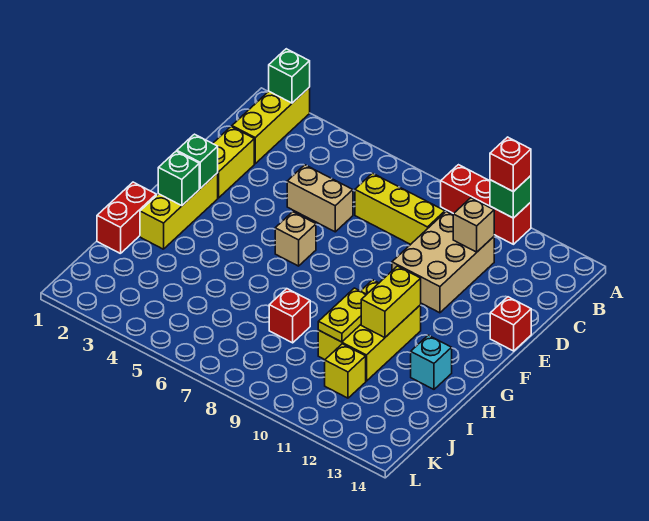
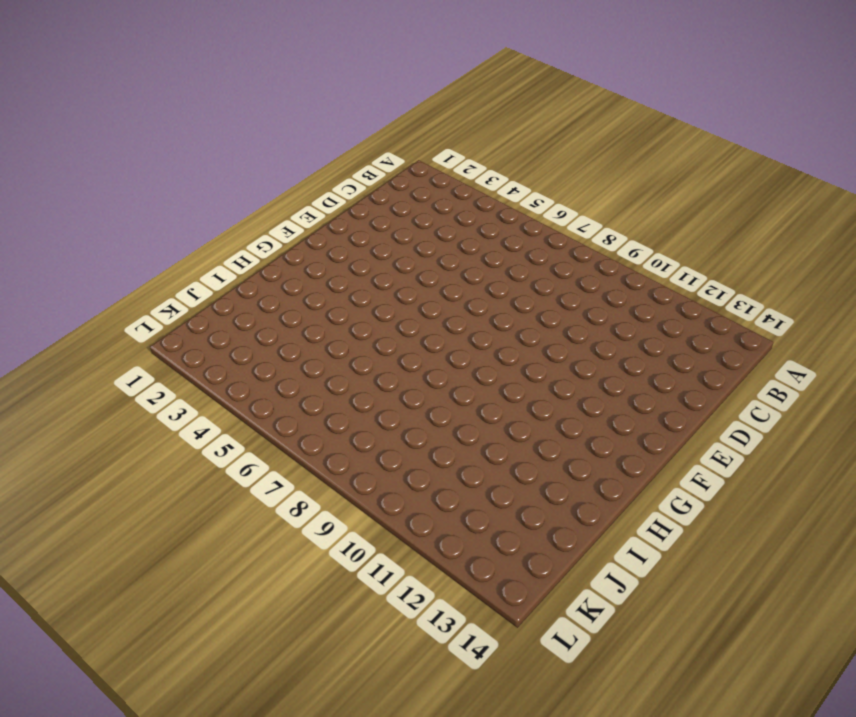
none -> yellow 1x3 brick [232,88,310,164]
none -> red 1x3 brick [441,165,531,244]
none -> yellow 1x3 brick [355,173,445,244]

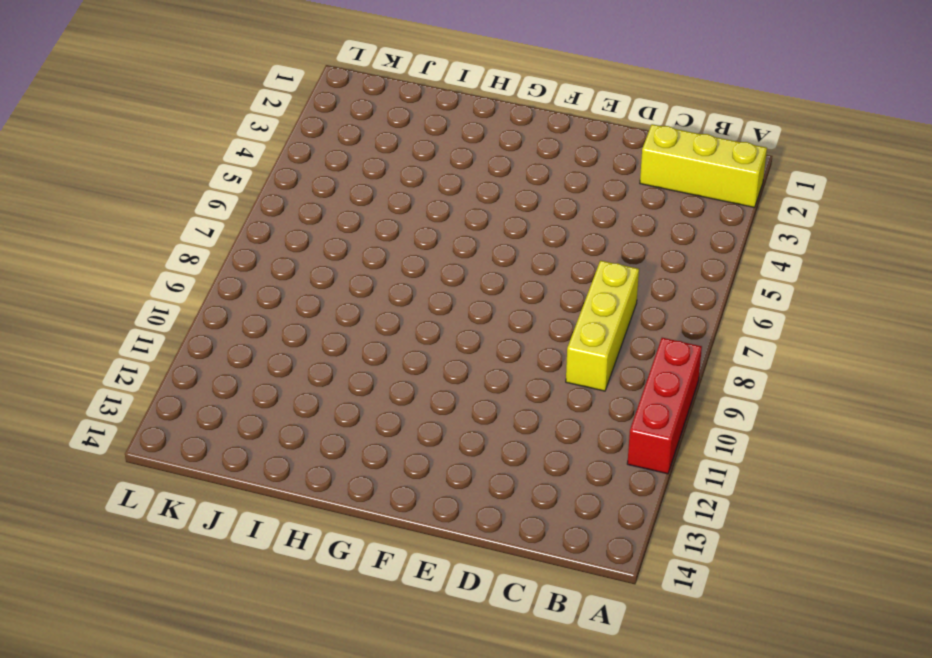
none -> tan 2x3 brick [392,212,494,313]
none -> yellow 1x2 brick [213,127,254,198]
none -> tan 1x2 brick [287,165,353,232]

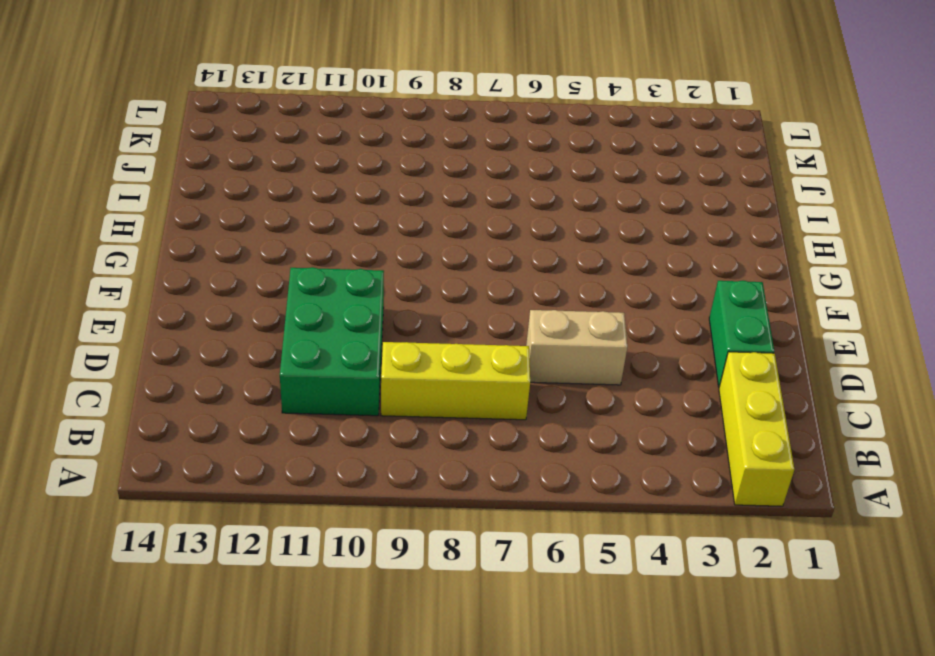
green 2x3 brick [280,267,384,416] -> tan 2x3 brick [392,212,494,313]
green 1x2 brick [709,281,774,387] -> yellow 1x2 brick [213,127,254,198]
none -> red 1x3 brick [441,165,531,244]
none -> red 1x1 brick [490,297,531,351]
none -> yellow 1x3 brick [140,173,218,249]

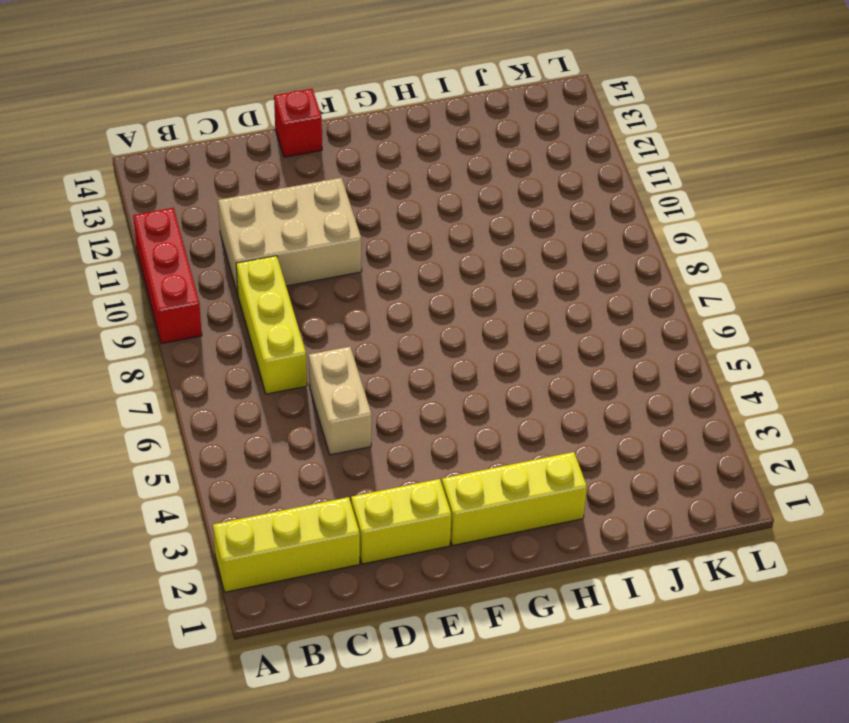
none -> tan 1x1 brick [275,212,316,266]
none -> yellow 2x3 brick [318,280,421,381]
none -> red 1x2 brick [97,182,156,254]

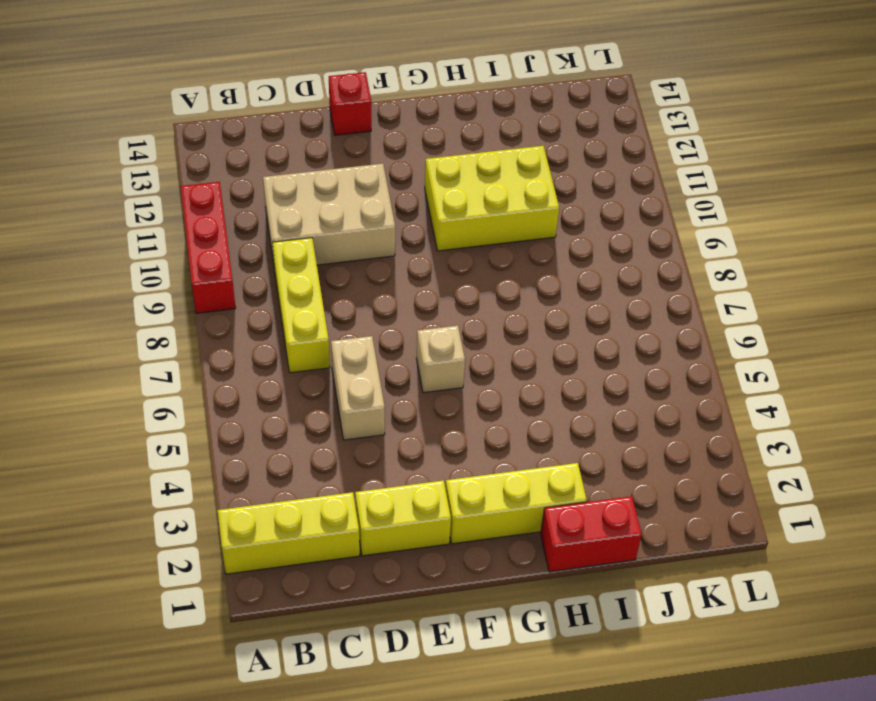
none -> cyan 1x1 brick [411,335,452,389]
none -> red 1x1 brick [269,289,310,343]
none -> yellow 1x1 brick [325,344,366,398]

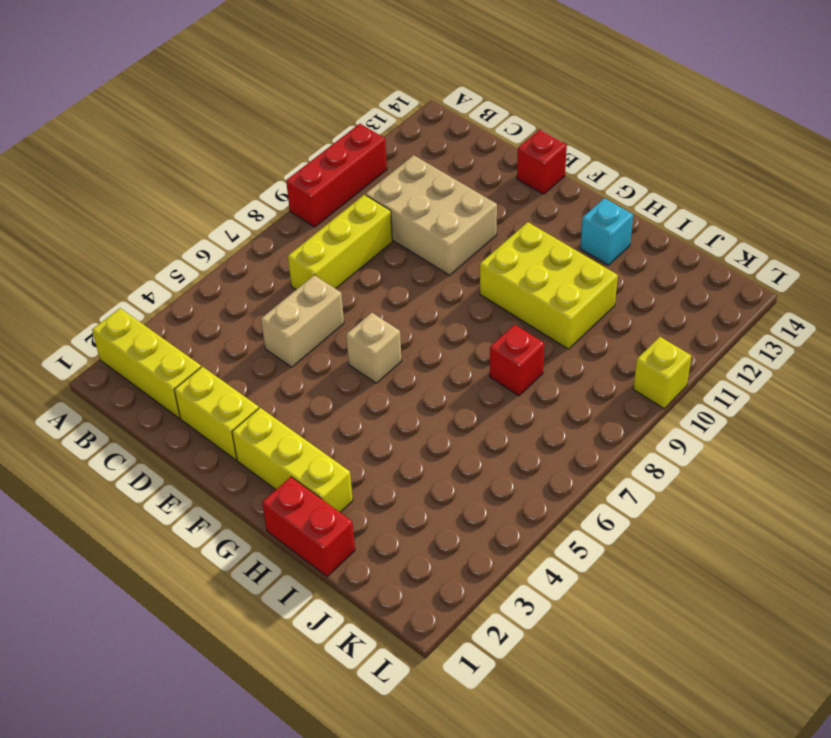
yellow 1x1 brick [633,337,691,408] -> yellow 1x1 brick moved to [325,344,366,398]
none -> green 1x1 brick [269,49,310,103]
none -> green 1x1 brick [490,176,531,218]
none -> tan 1x1 brick [453,198,494,252]

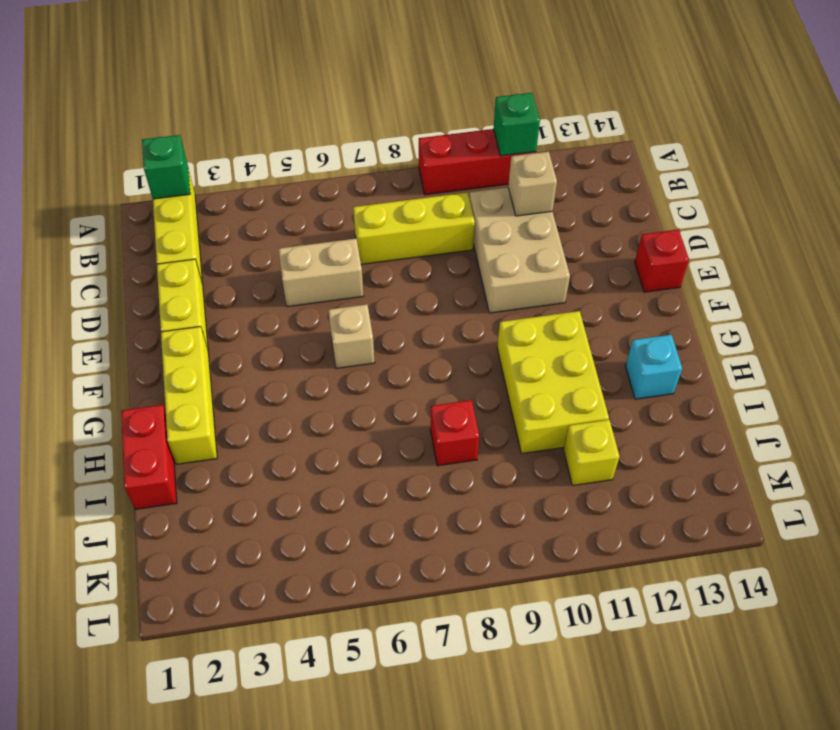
none -> green 1x1 brick [177,134,218,188]
none -> green 1x1 brick [158,151,199,206]
none -> yellow 1x2 brick [361,266,421,338]

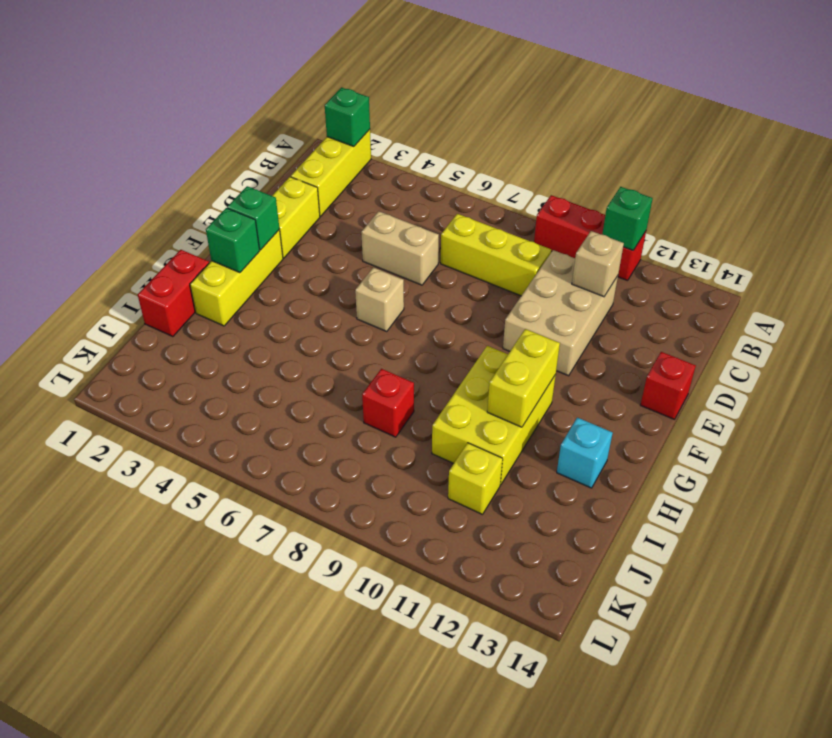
none -> yellow 1x2 plate [318,288,367,342]
none -> red 1x1 brick [490,137,531,192]

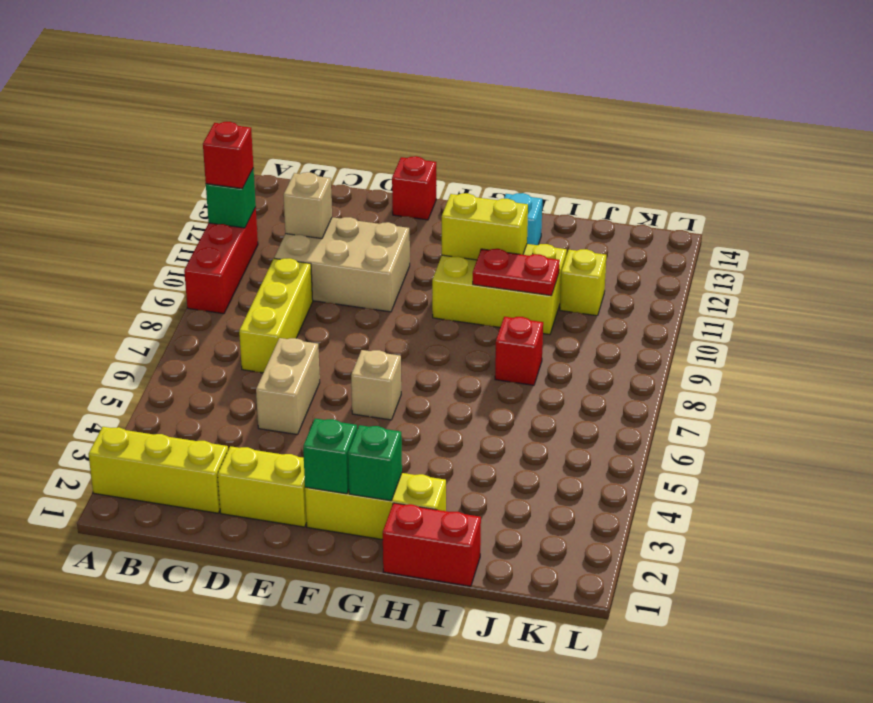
red 1x2 plate [473,249,560,296] -> yellow 1x2 plate [318,288,367,342]
none -> green 1x1 brick [269,49,310,103]

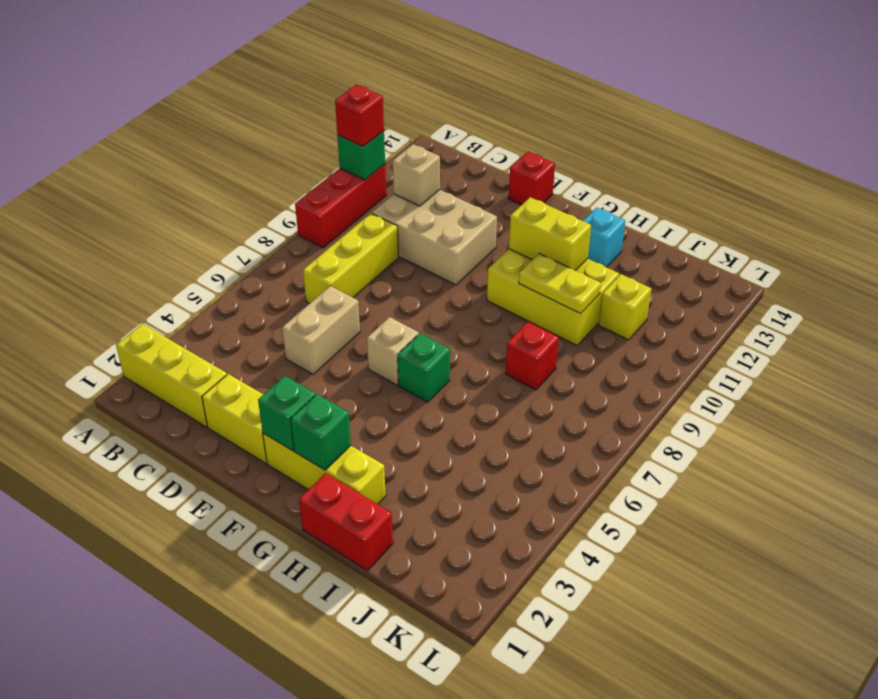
green 1x1 brick [398,333,450,402] -> green 1x1 brick moved to [269,49,310,103]

